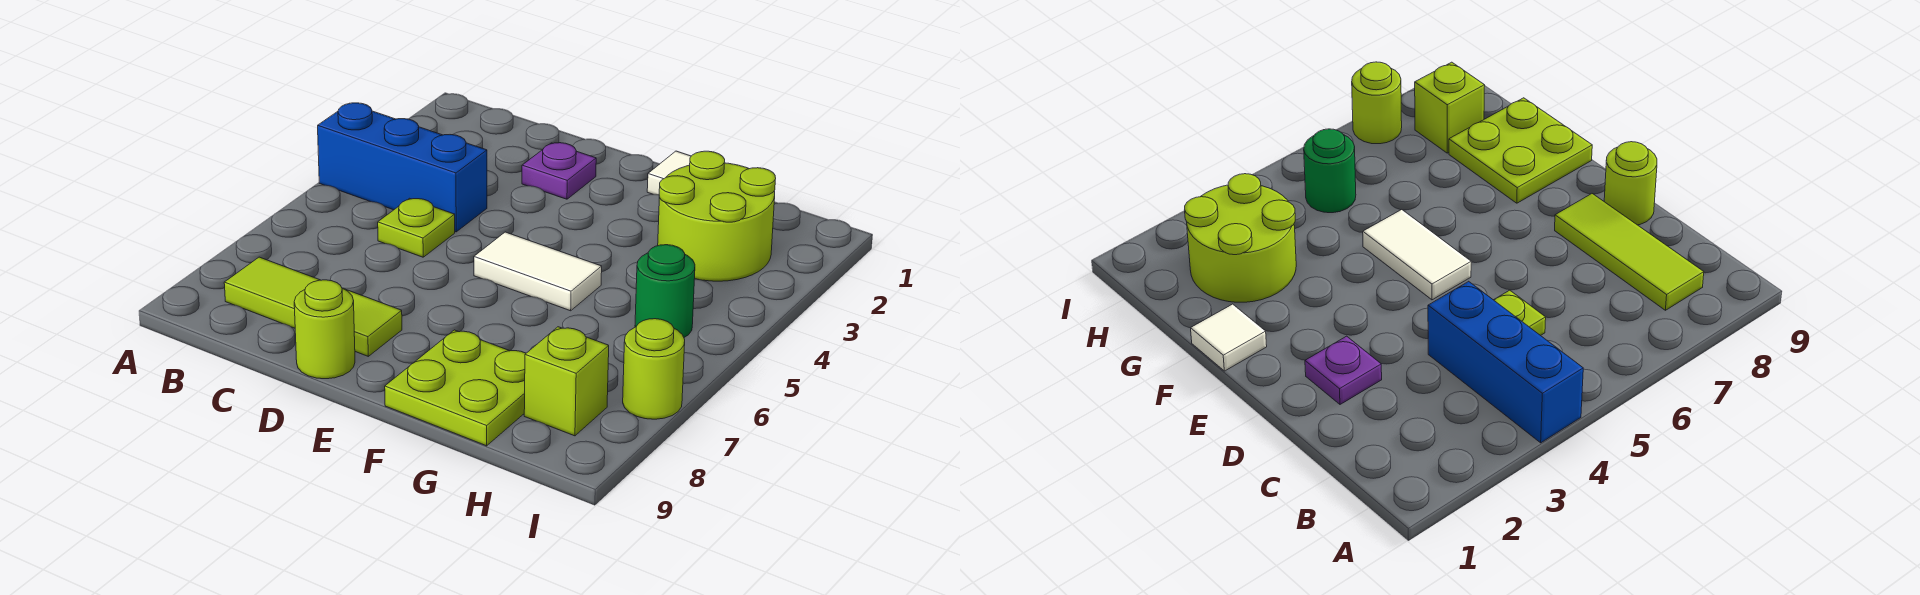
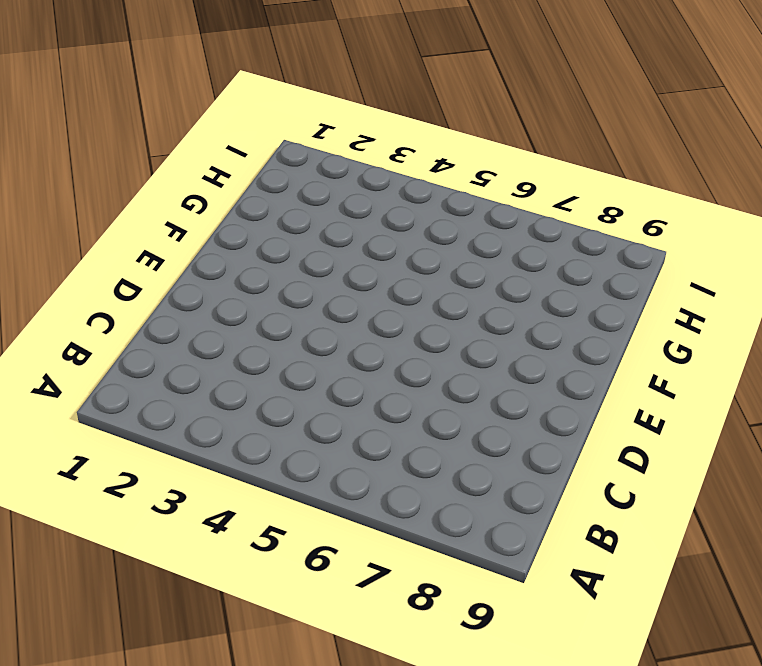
none -> blue 1x3 brick [318,103,487,232]
none -> lime 1x3 tile [224,257,402,356]
none -> lime 1x1 plate [378,198,455,257]

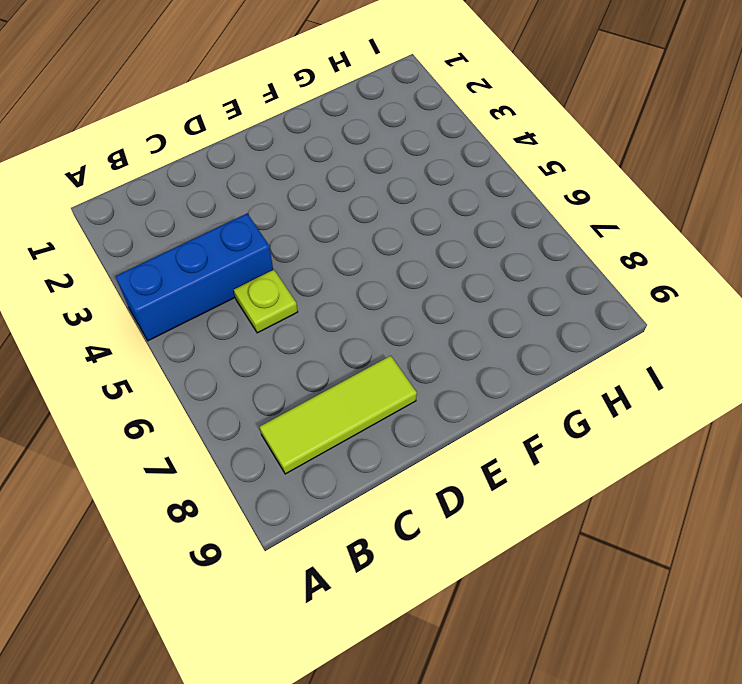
none -> purple 1x1 plate [522,143,596,199]
none -> lime 1x1 round brick [294,280,355,379]
none -> white 1x2 tile [474,232,602,311]

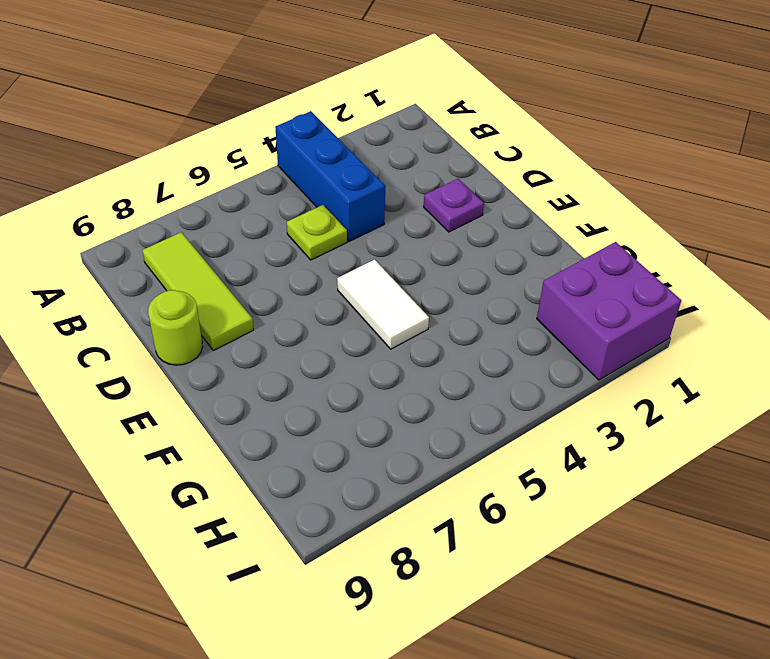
purple 2x2 brick [537,242,681,380] -> lime 2x2 round brick [658,151,776,281]
none -> white 1x1 tile [647,151,691,195]
none -> lime 2x2 plate [385,330,526,446]
none -> green 1x1 round brick [635,245,695,337]

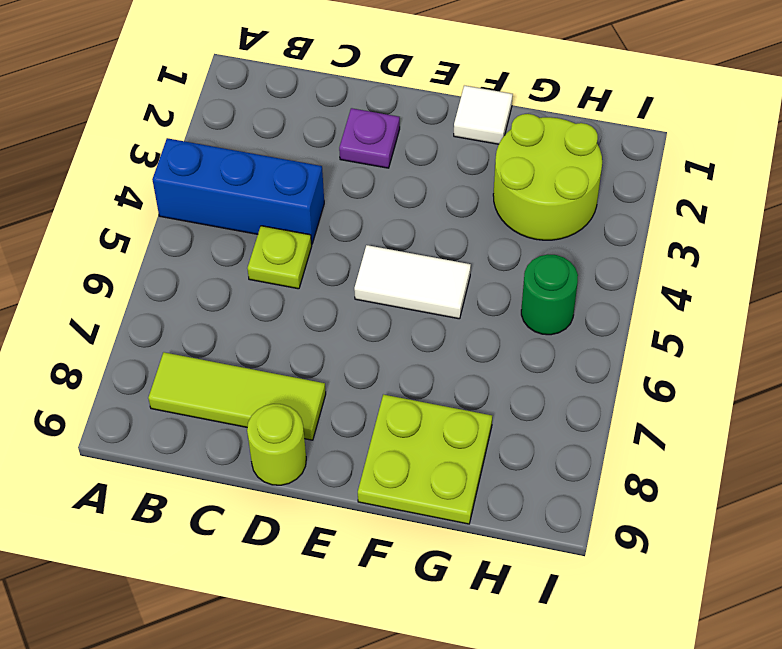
none -> lime 1x1 brick [524,327,609,436]
none -> lime 1x1 round brick [623,319,685,419]

